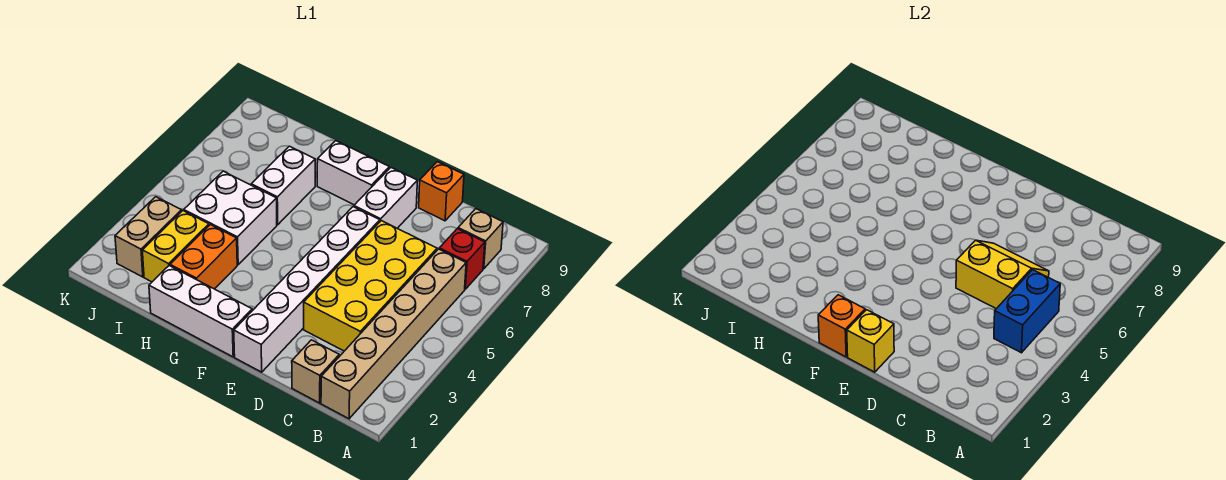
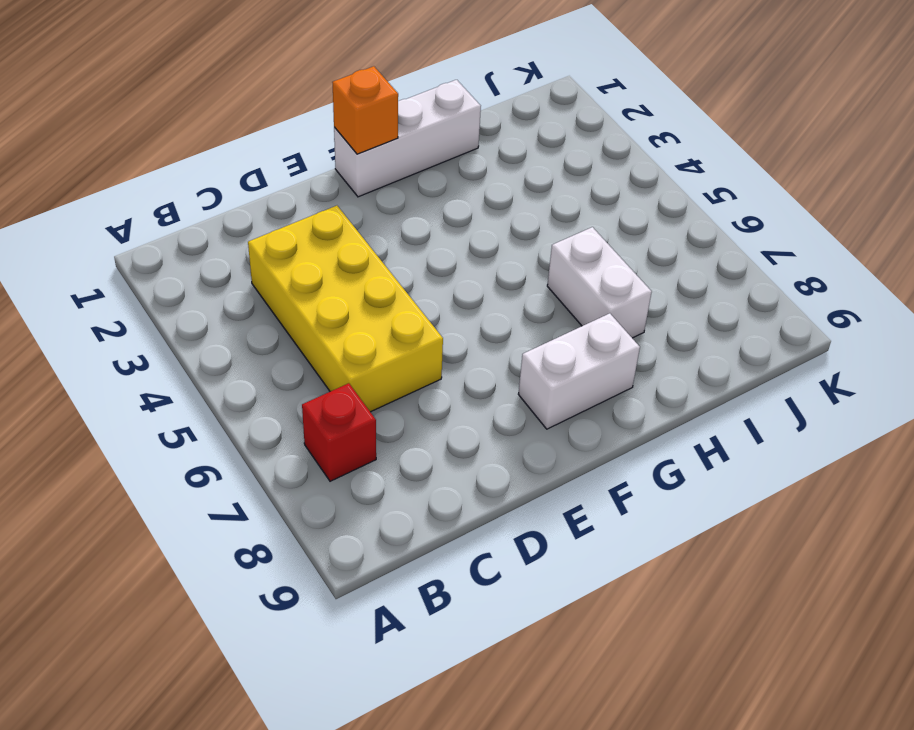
none -> tan 1x6 brick [321,249,466,419]
none -> tan 1x1 brick [458,209,503,269]
none -> tan 1x1 brick [292,340,339,403]

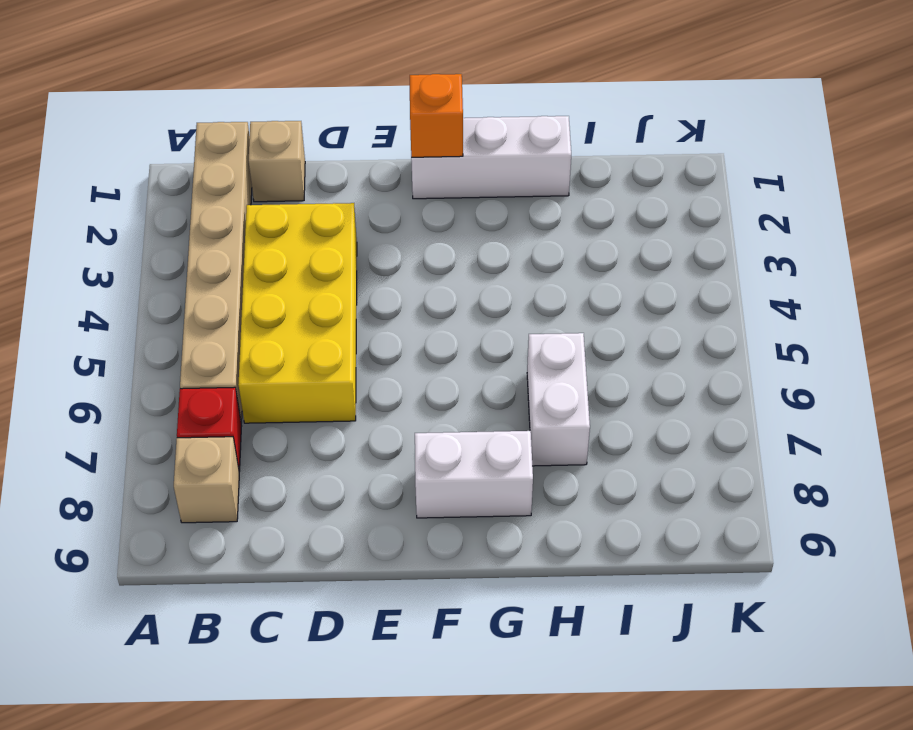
none -> orange 1x1 brick [419,162,464,221]
none -> white 1x6 brick [234,207,380,372]
none -> white 1x2 brick [354,167,417,228]

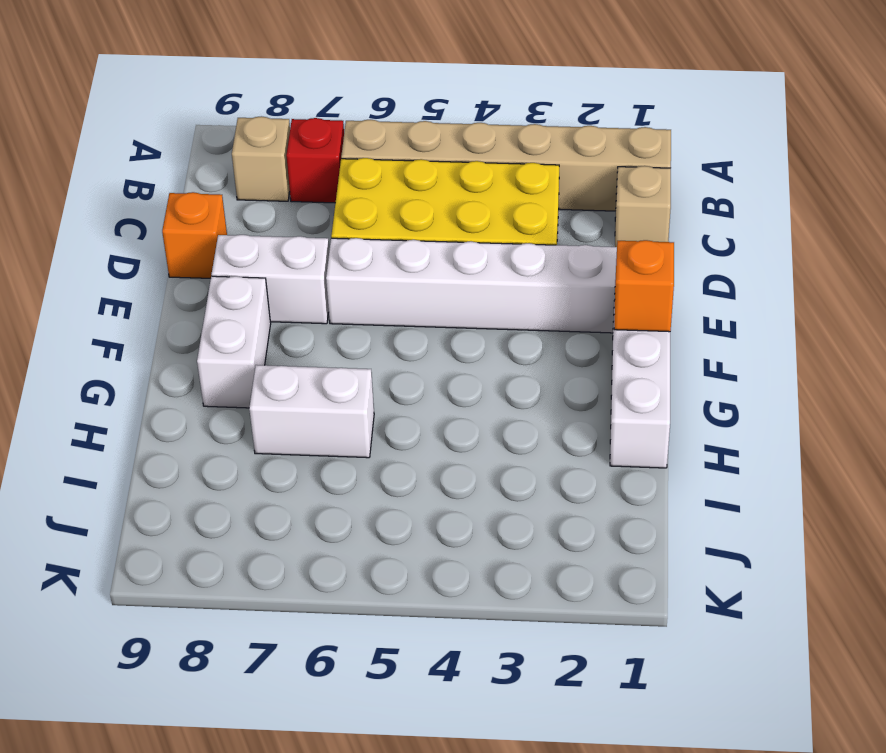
none -> orange 1x2 brick [170,225,237,289]
none -> white 2x2 brick [184,171,277,265]
none -> yellow 1x2 brick [142,211,209,282]

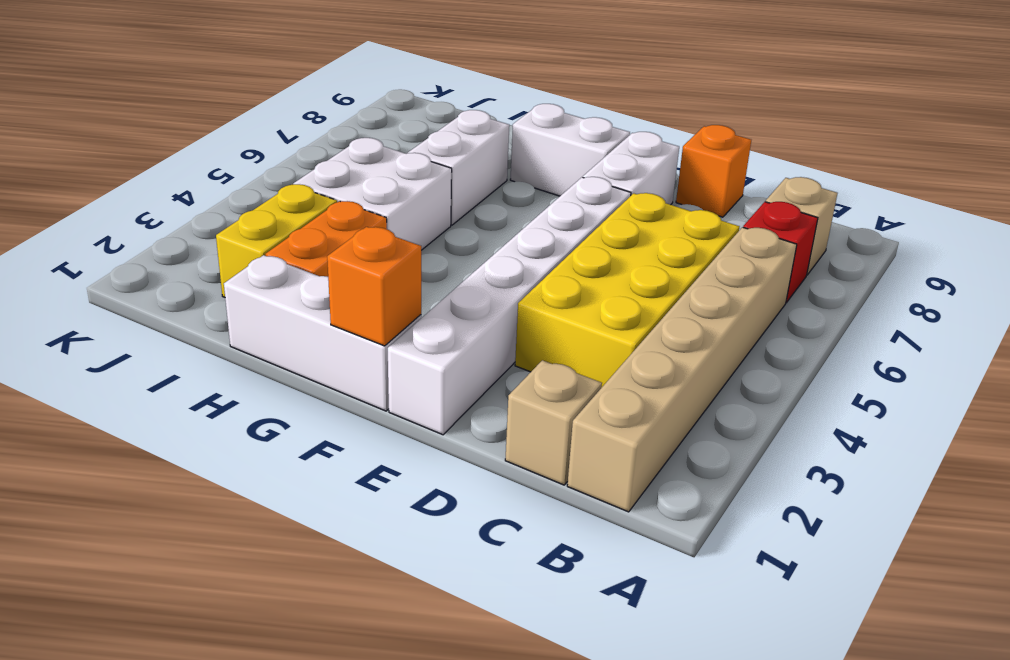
none -> tan 1x2 brick [115,197,182,277]
none -> blue 1x2 brick [994,270,1060,353]
none -> yellow 2x2 slope [956,240,1049,309]

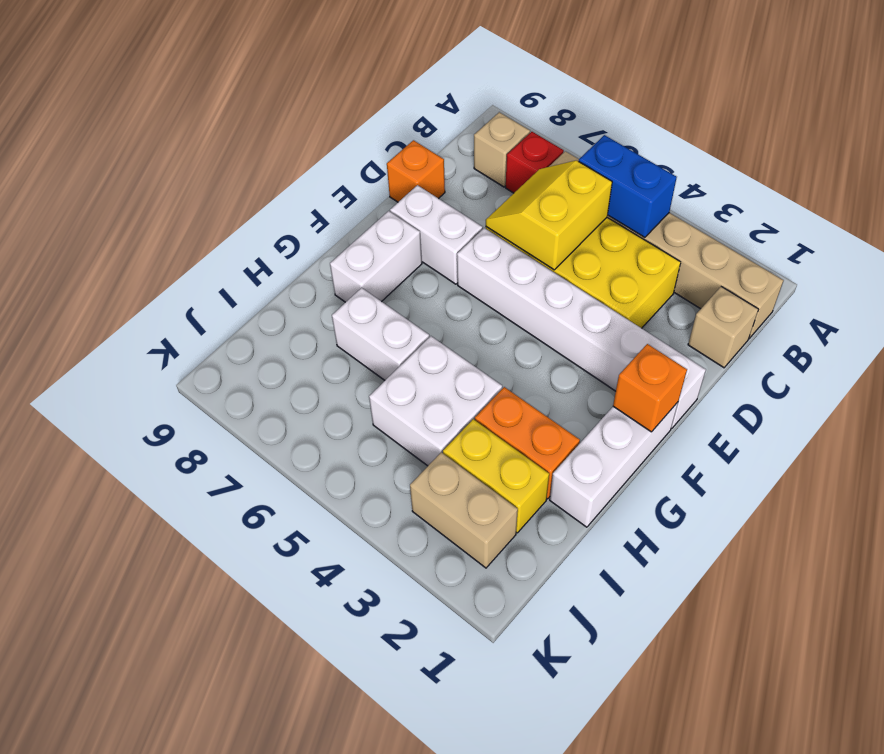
none -> yellow 1x1 brick [847,310,894,372]

